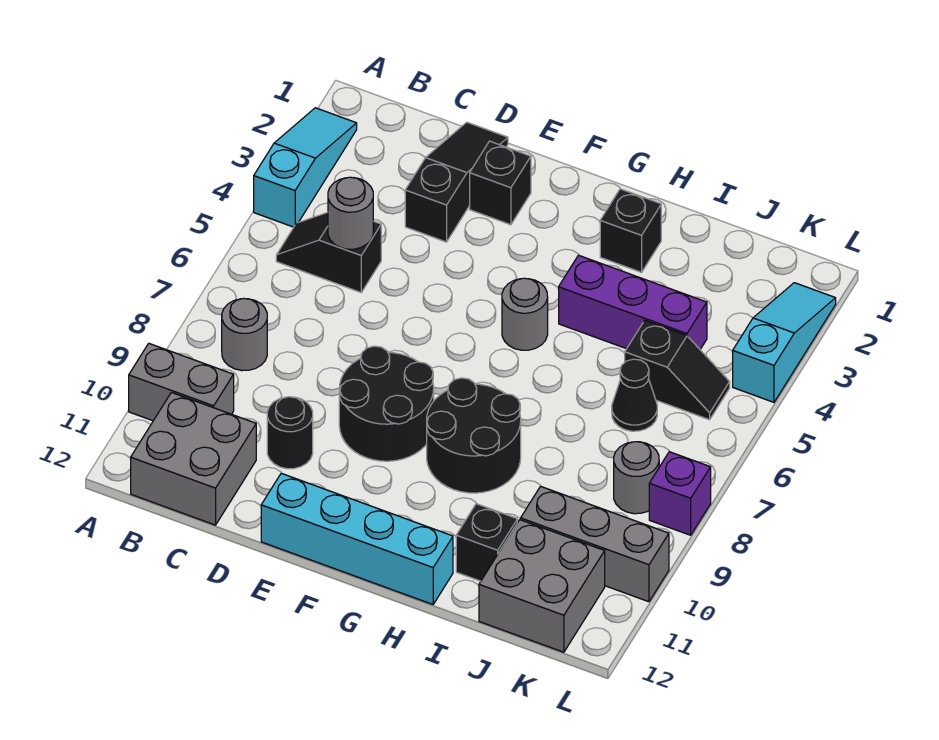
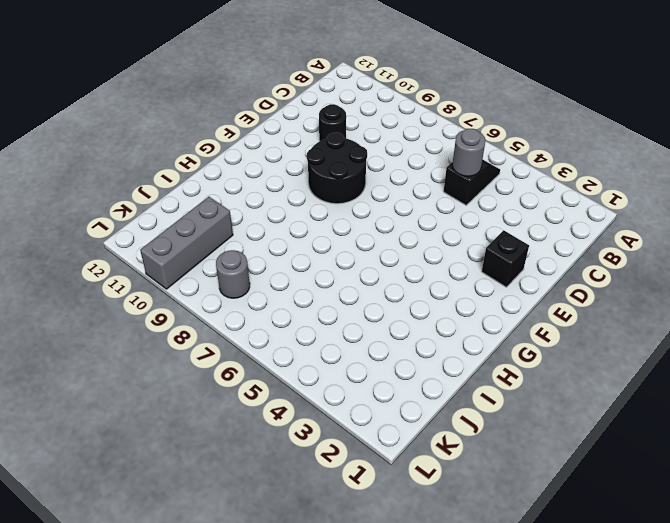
none -> cyan 1x3 slope [254,108,357,227]
none -> grey 1x2 brick [129,344,234,421]
none -> grey 1x1 round brick [222,298,267,371]

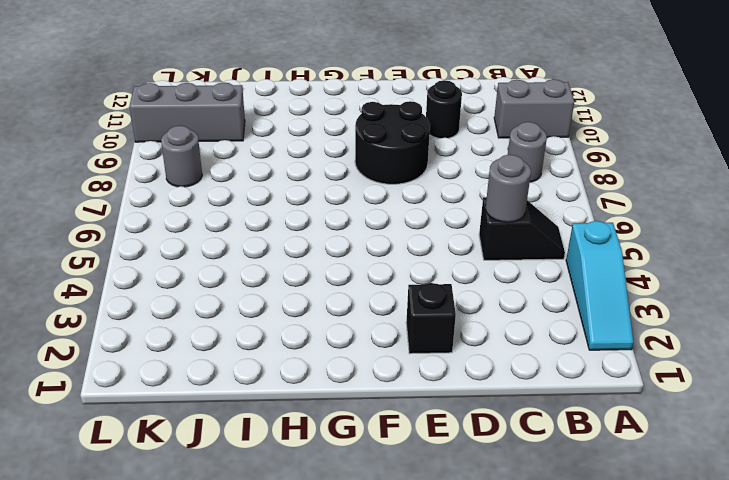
none -> grey 2x2 brick [131,393,256,525]
none -> black 1x3 slope [405,122,508,242]
none -> cyan 1x4 brick [261,473,453,604]

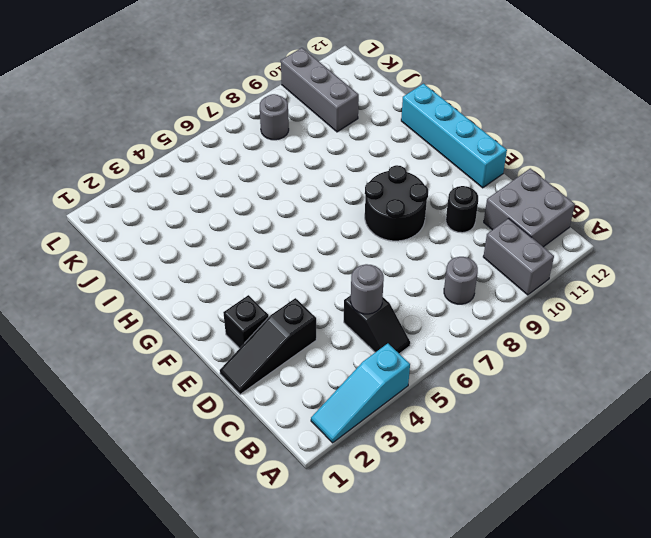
none -> grey 1x1 round brick [502,278,548,350]
none -> black 2x2 round brick [427,378,521,493]
none -> black 1x1 brick [600,189,661,272]

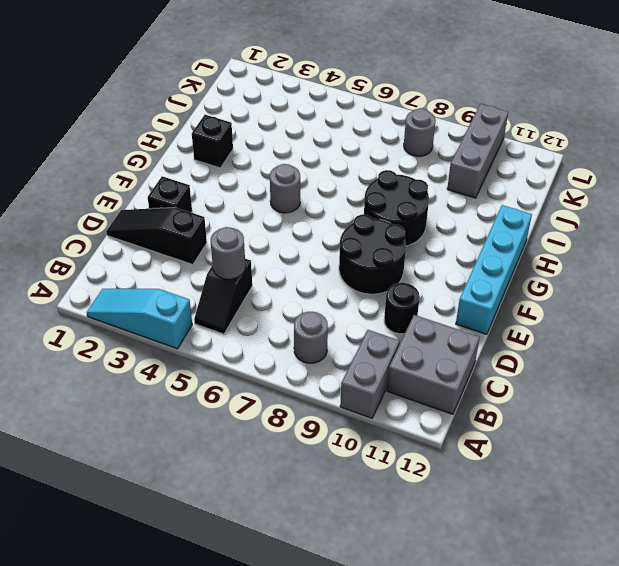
none -> purple 1x3 brick [559,255,707,349]
none -> black 1x1 brick [456,504,517,581]
none -> black 1x2 slope [625,321,730,420]

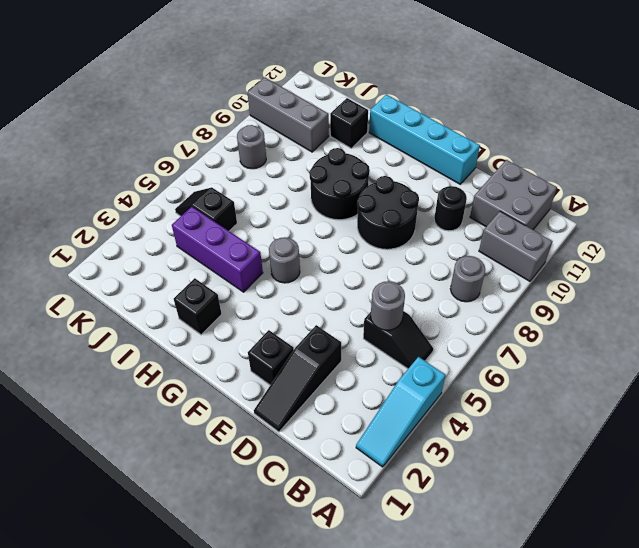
none -> black 1x1 cone [612,359,657,431]
none -> grey 2x2 brick [479,520,605,652]
none -> cyan 1x3 slope [733,283,836,402]

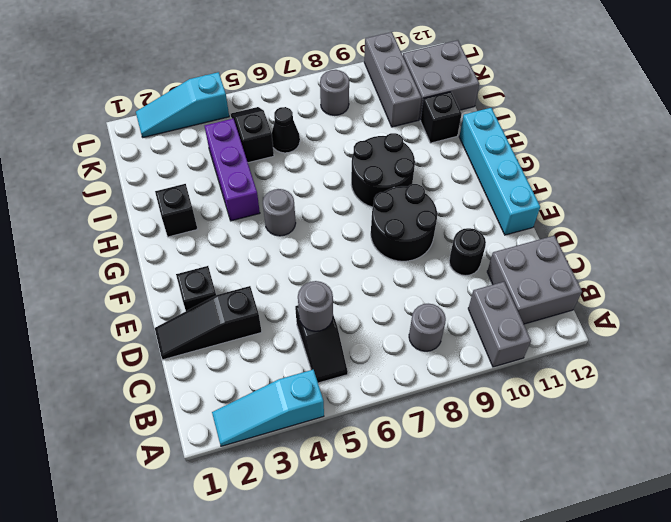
none -> purple 1x1 brick [649,452,711,535]

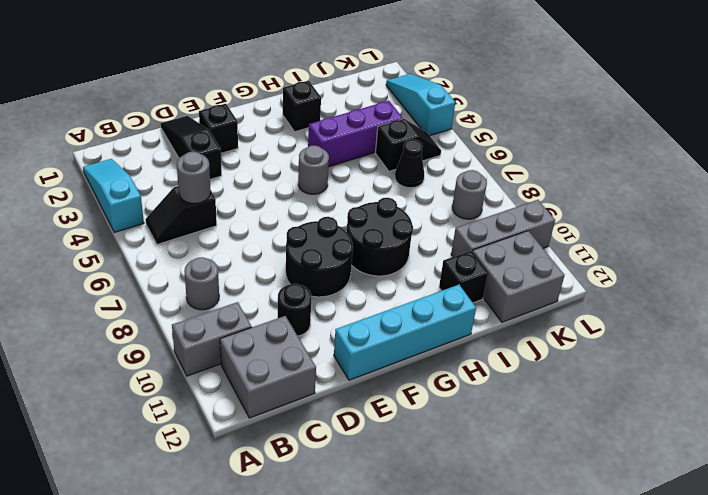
none -> purple 1x1 brick [649,452,711,535]

